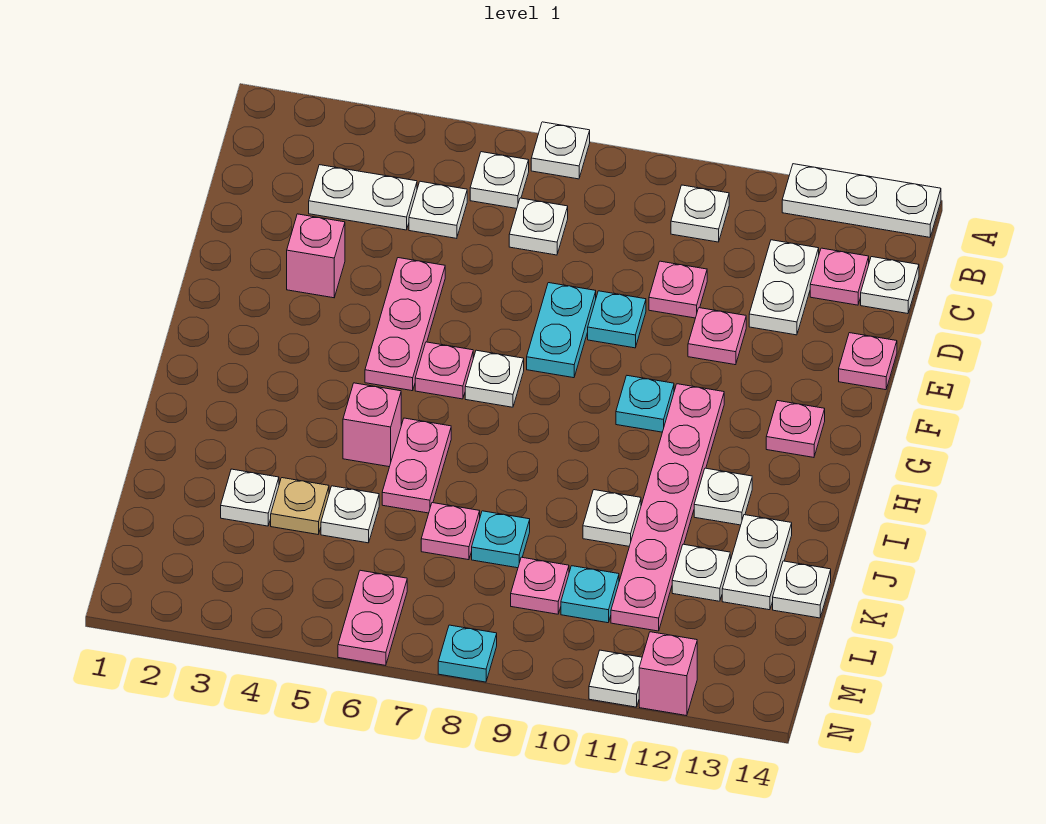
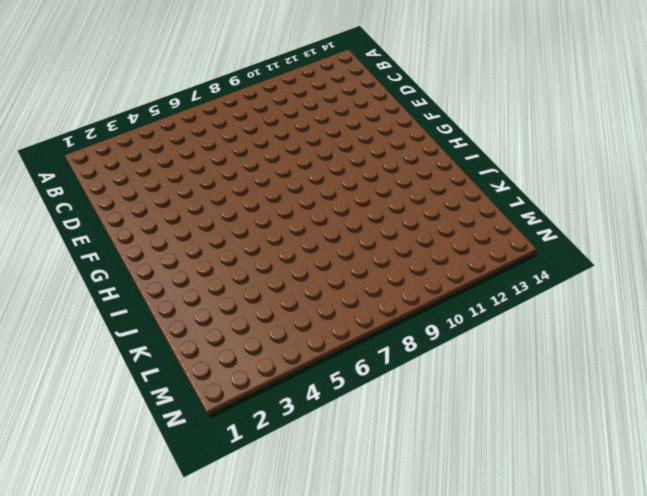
none -> white 1x1 plate [531,122,590,179]
none -> white 1x3 plate [782,164,941,237]
none -> white 1x1 plate [470,152,529,209]
none -> white 1x1 plate [671,185,729,242]

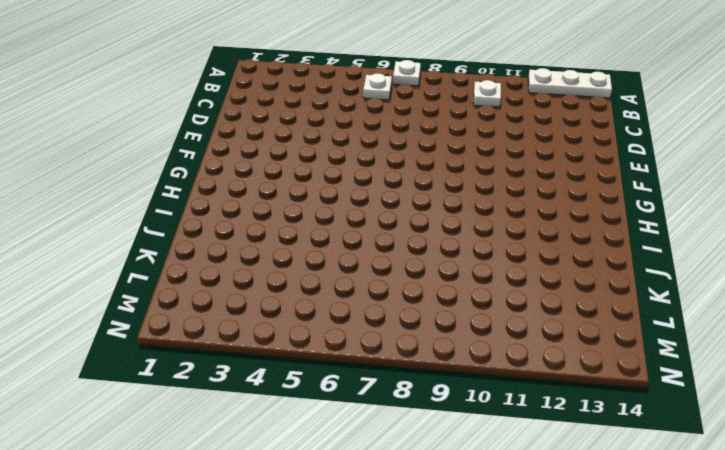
none -> white 1x2 plate [309,165,417,230]
none -> white 1x1 plate [409,181,467,238]
none -> white 1x1 plate [509,198,568,255]
none -> white 1x2 plate [749,240,819,335]

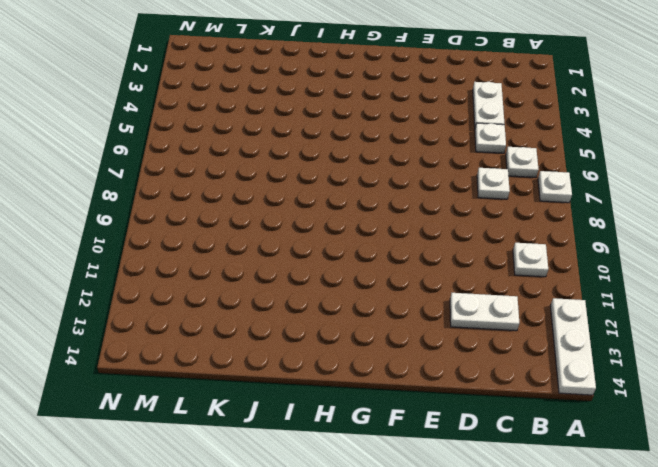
none -> pink 1x1 plate [810,248,869,305]
none -> white 1x1 plate [861,257,919,314]
none -> pink 1x1 plate [649,261,707,318]
none -> pink 1x1 brick [287,214,345,298]

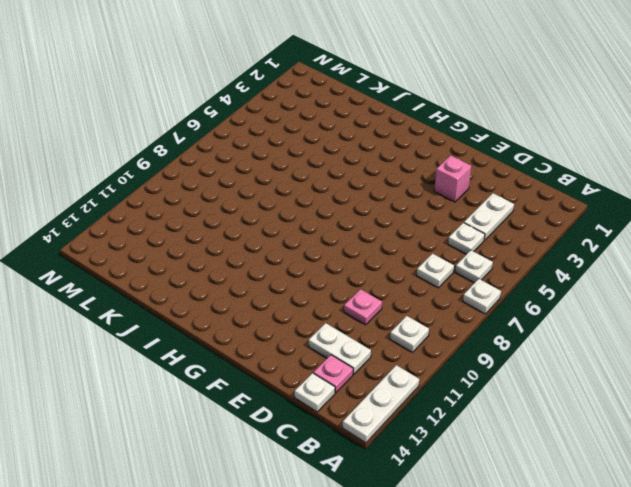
none -> pink 1x3 plate [365,258,445,391]
none -> cyan 1x2 plate [527,283,596,378]
none -> cyan 1x1 plate [588,291,646,348]
none -> pink 1x1 plate [688,308,746,365]

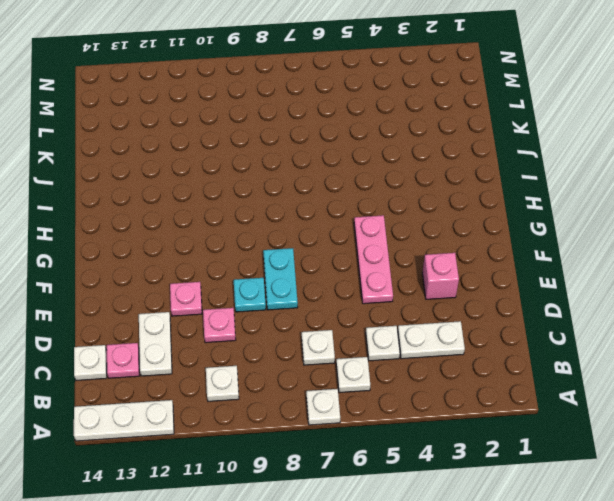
none -> pink 1x1 plate [839,333,897,390]
none -> pink 1x1 plate [415,342,473,399]
none -> white 1x1 plate [465,350,524,407]
none -> cyan 1x1 plate [616,376,674,432]

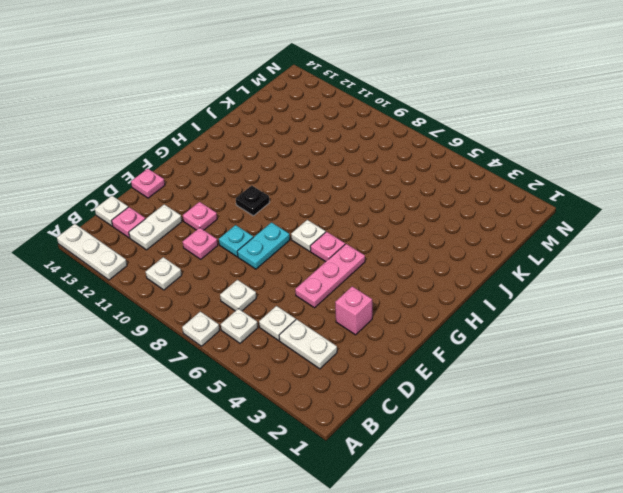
black 1x1 plate [236,185,270,216] -> cyan 1x1 plate [616,376,674,432]
none -> pink 1x6 plate [611,384,724,631]
none -> pink 1x1 plate [766,401,825,457]
none -> pink 1x1 brick [343,383,401,467]
none -> pink 1x2 plate [382,418,451,513]

